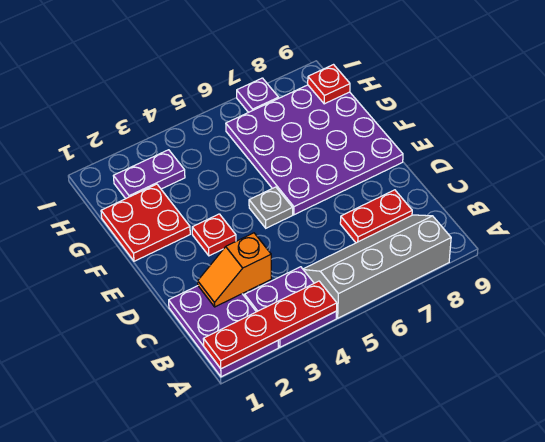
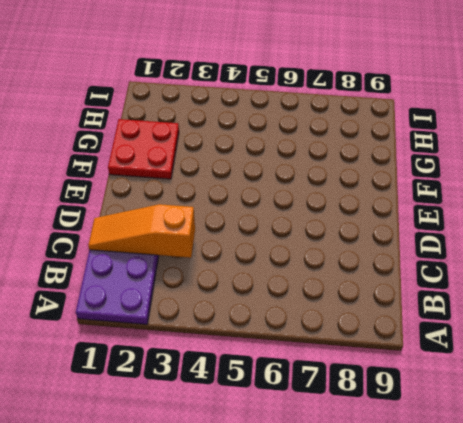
orange 1x3 slope [88,204,195,258] -> orange 1x2 slope [198,233,271,307]
none -> purple 2x2 plate [245,267,337,347]
none -> grey 2x4 slope [303,215,451,318]
none -> red 1x2 plate [340,190,412,243]

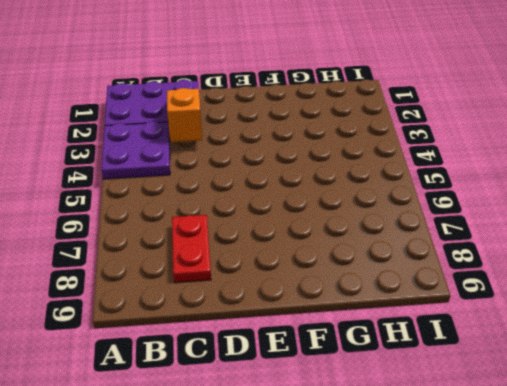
none -> grey 2x4 slope [303,215,451,318]
none -> red 1x1 plate [192,214,236,256]
none -> grey 1x1 plate [249,187,293,228]

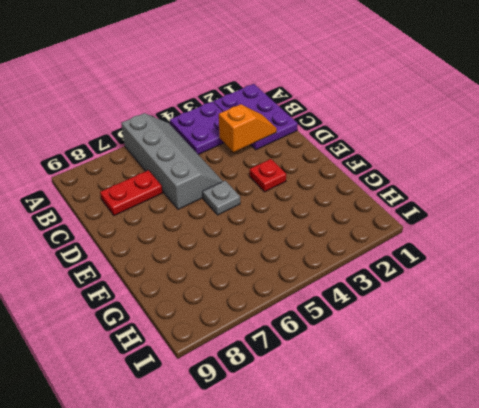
grey 2x4 slope [121,113,223,209] -> grey 2x4 slope turned to [303,215,451,318]
none -> purple 4x4 plate [226,85,403,215]
none -> red 2x2 plate [101,184,190,261]
none -> purple 1x2 plate [114,150,185,199]

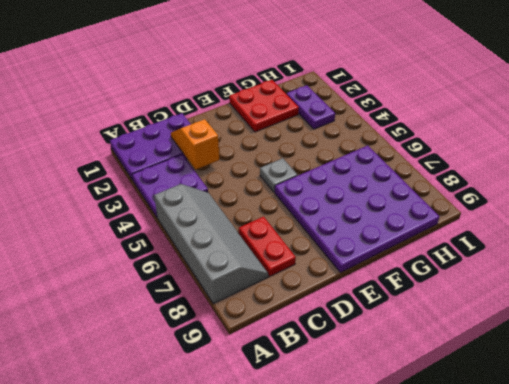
none -> red 1x1 plate [192,214,236,256]
none -> purple 1x1 plate [237,78,279,112]
none -> red 1x4 plate [203,281,337,369]

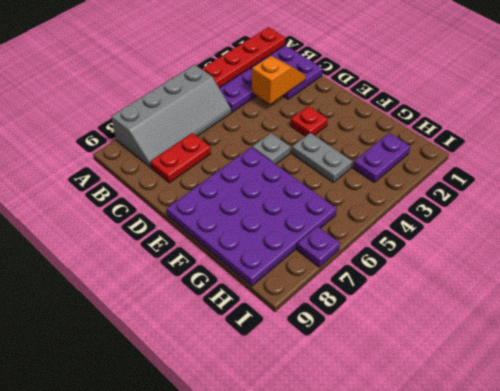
grey 1x2 plate [292,133,352,182] -> none
none -> red 2x2 plate [101,184,190,261]
none -> red 1x1 plate [308,65,350,104]

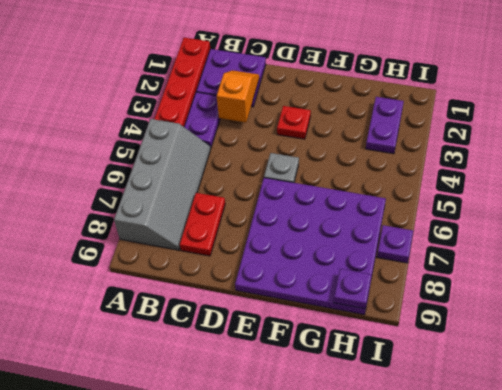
purple 1x1 plate [334,269,372,309] -> red 1x1 plate [308,65,350,104]
none -> red 2x2 plate [101,184,190,261]

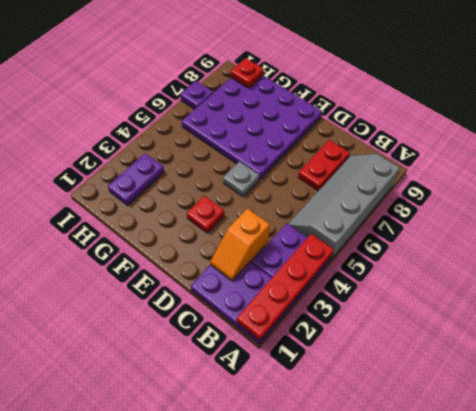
none -> red 2x2 plate [101,184,190,261]

